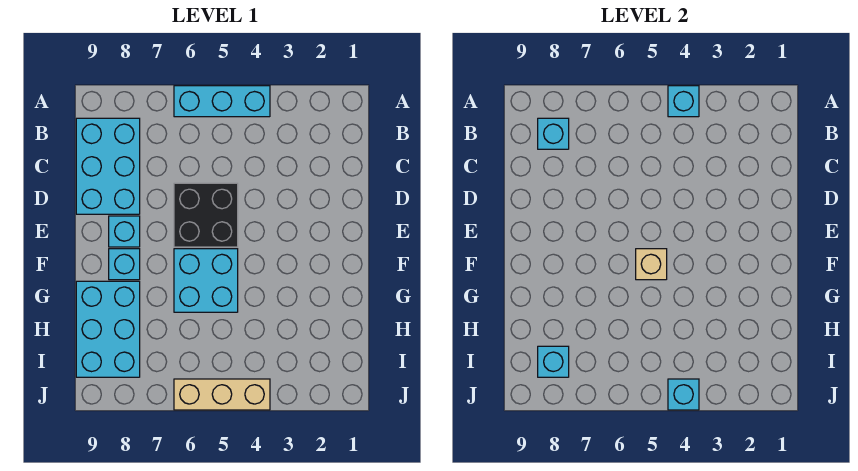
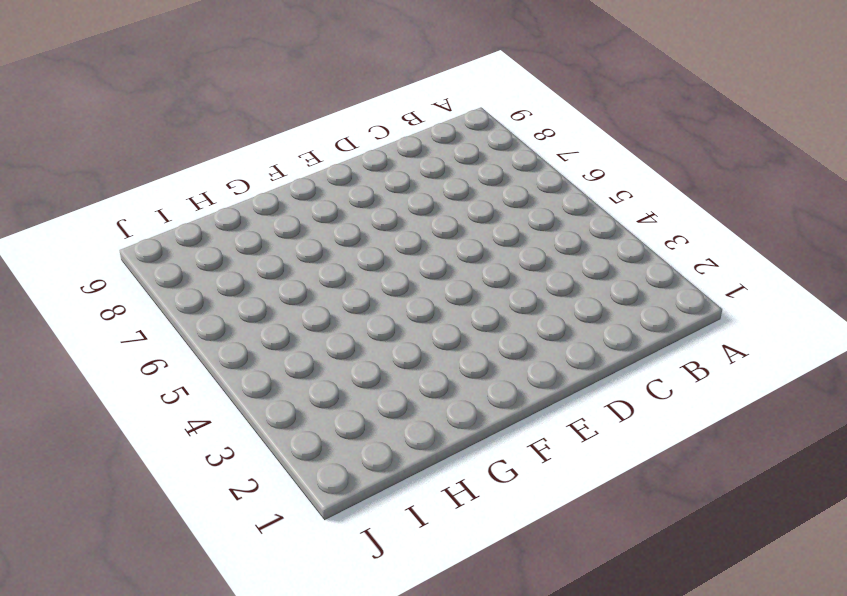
none -> cyan 1x3 brick [174,86,270,117]
none -> cyan 2x3 brick [76,118,140,214]
none -> black 2x2 brick [174,183,238,247]

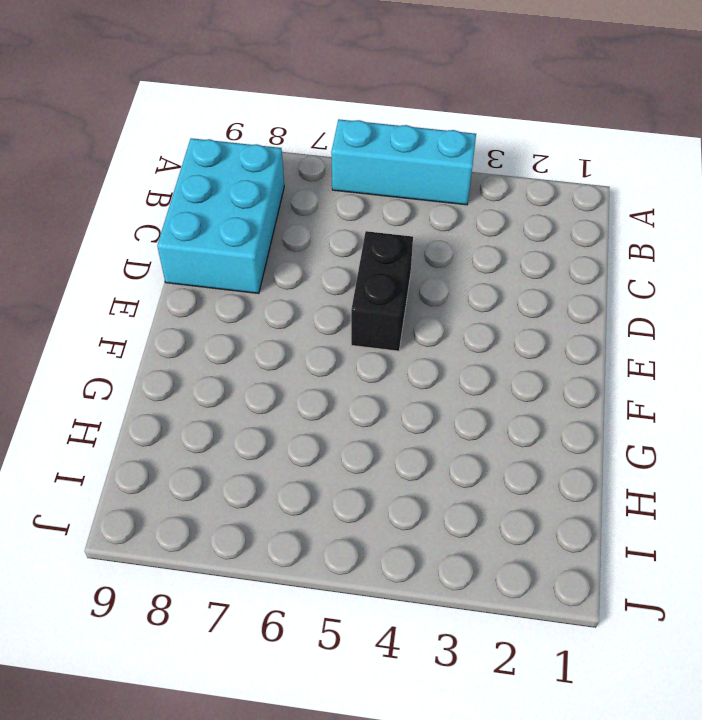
black 1x2 brick [351,231,413,351] -> black 2x2 brick [174,183,238,247]
none -> cyan 1x1 brick [109,216,140,247]
none -> cyan 2x2 brick [174,249,238,312]
none -> cyan 1x1 brick [109,249,140,280]

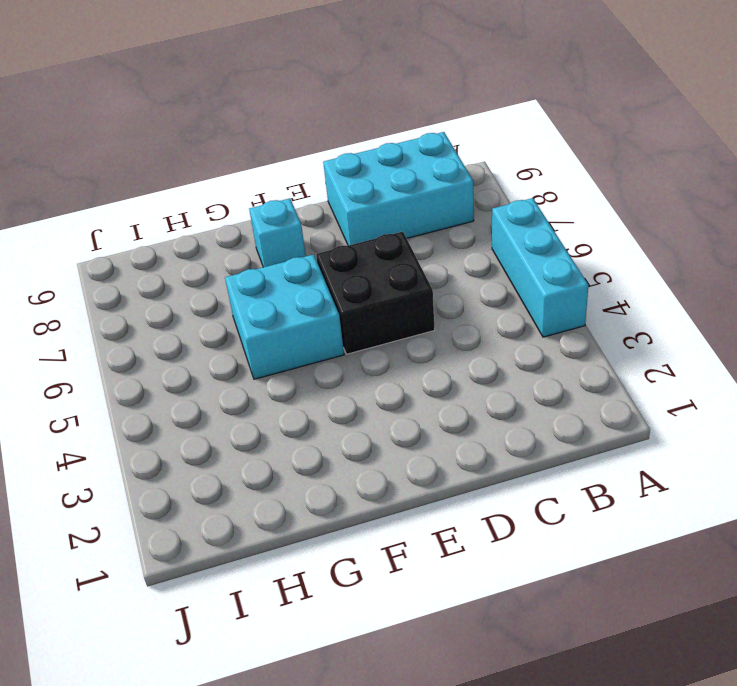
none -> cyan 1x1 brick [109,216,140,247]
none -> cyan 2x3 brick [76,281,140,377]
none -> tan 1x3 brick [174,379,270,410]

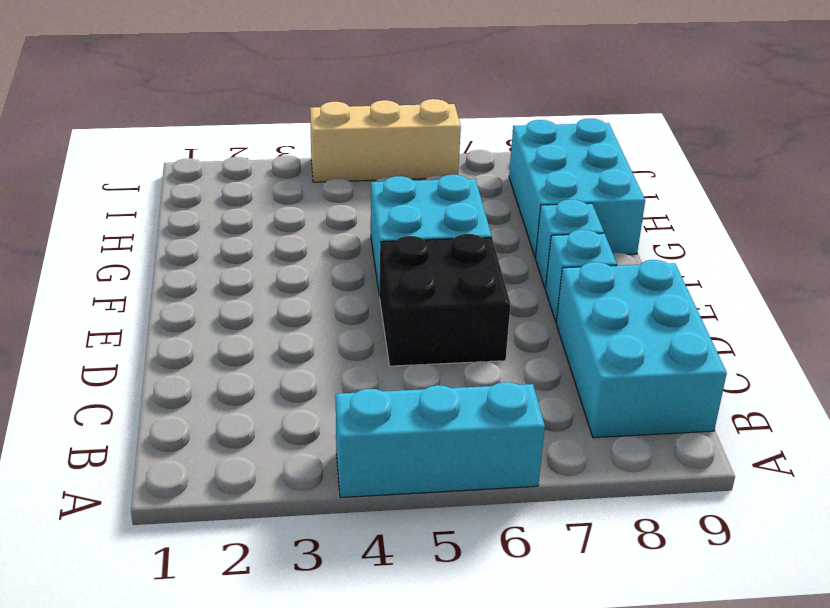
none -> cyan 1x1 brick [668,86,699,117]
none -> cyan 1x1 brick [538,118,569,149]
none -> tan 1x1 brick [636,249,667,280]

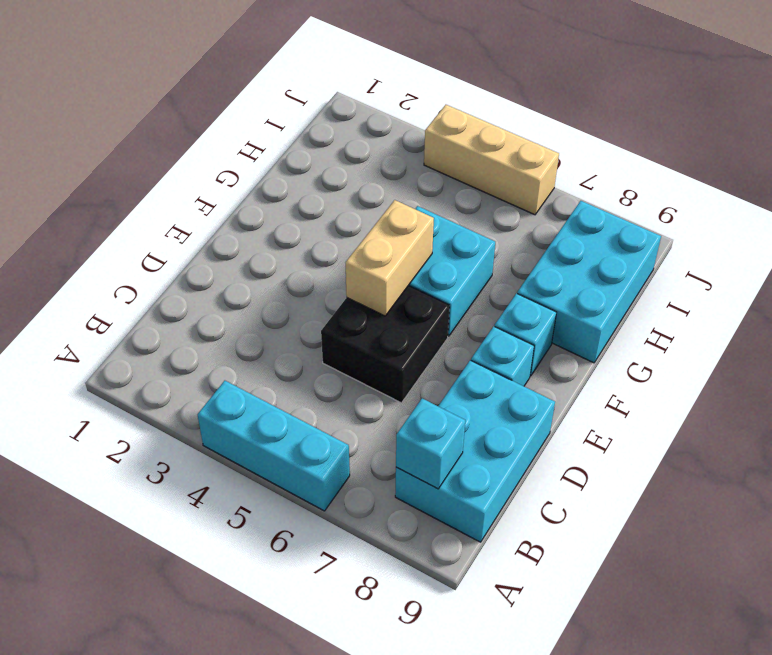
tan 1x2 brick [346,200,434,316] -> tan 1x1 brick [636,249,667,280]
none -> cyan 1x1 brick [668,86,699,117]
none -> cyan 1x1 brick [538,346,569,377]
none -> cyan 1x1 brick [668,379,699,410]

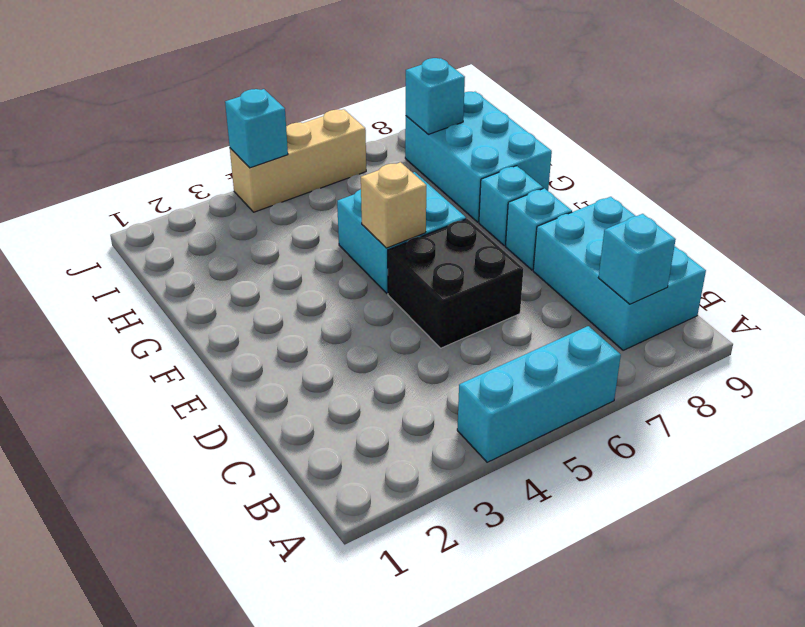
none -> cyan 1x1 brick [668,86,699,117]

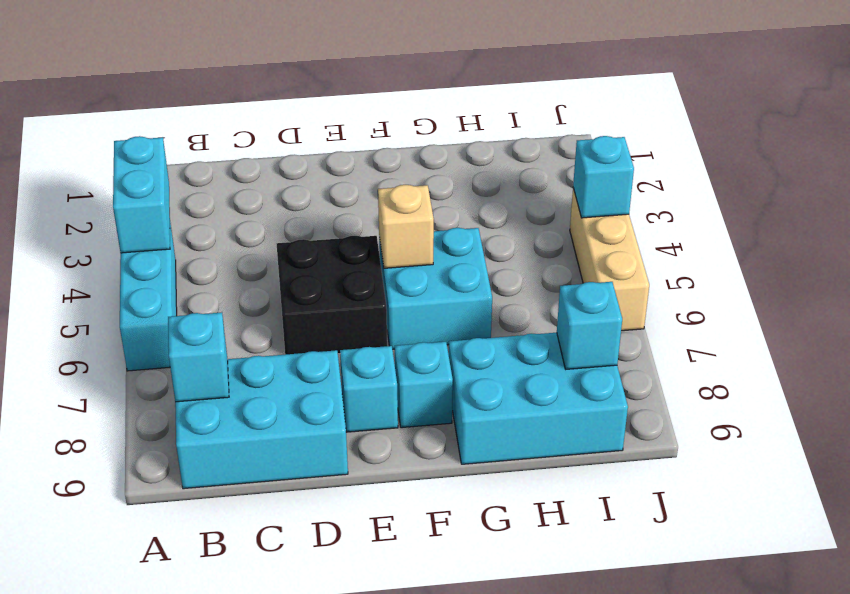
cyan 1x2 brick [113,136,170,253] -> cyan 1x1 brick [668,86,699,117]

